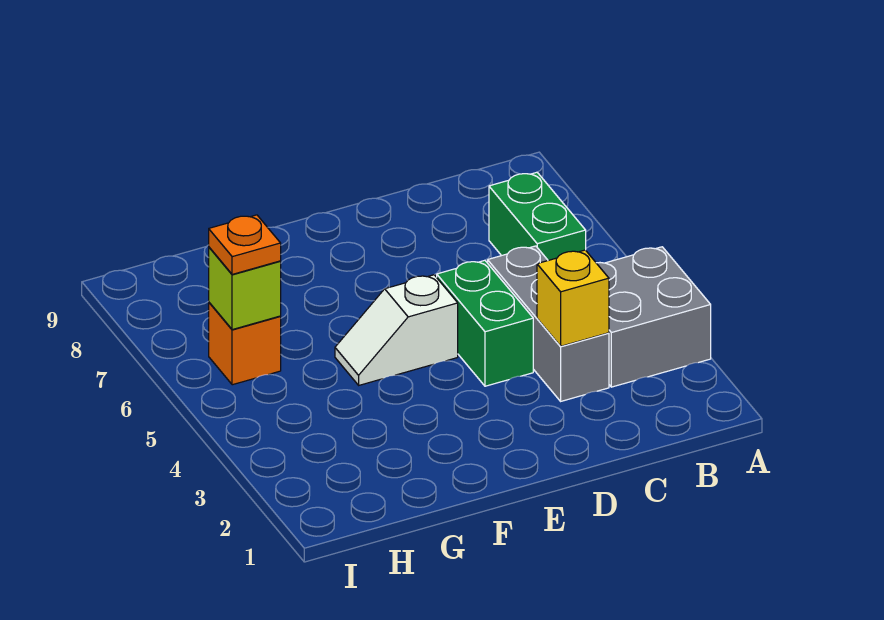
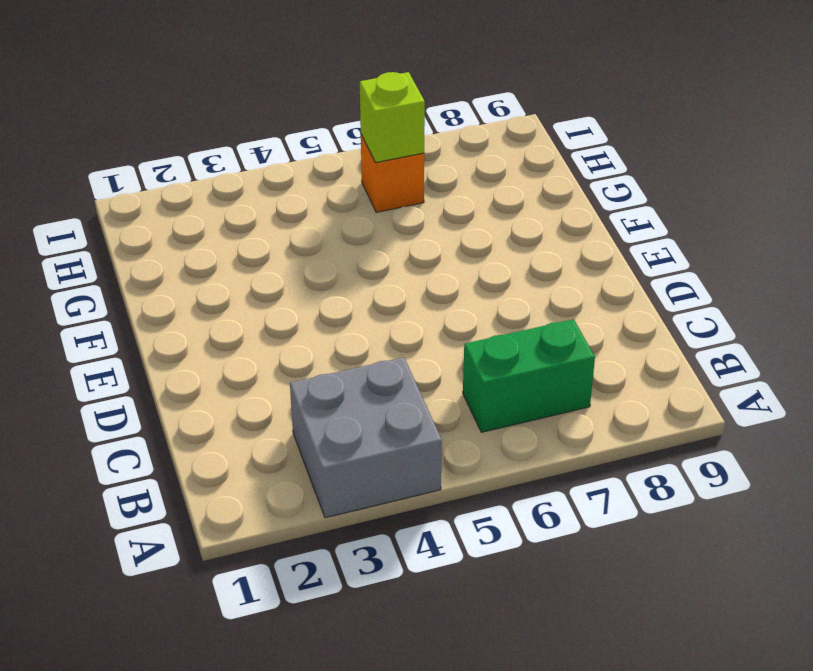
none -> grey 1x3 brick [488,246,609,401]
none -> green 1x2 brick [437,260,533,386]

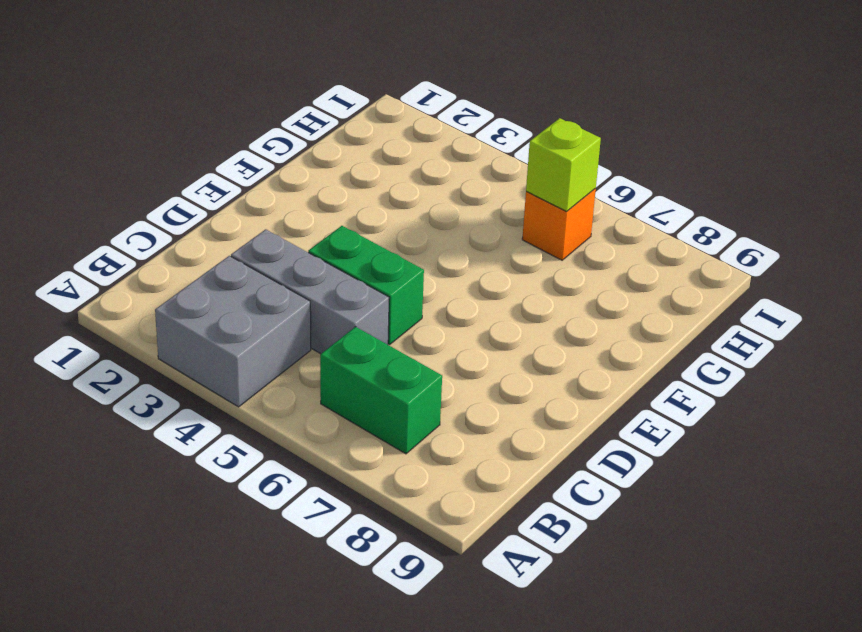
none -> white 1x2 slope [335,275,458,385]
none -> yellow 1x1 brick [537,250,609,346]

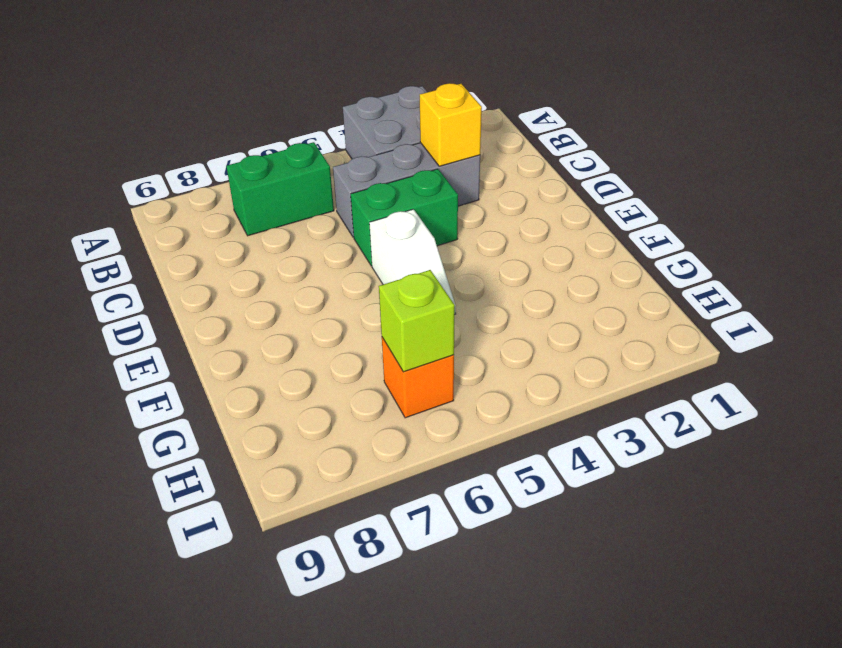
none -> orange 1x1 plate [209,215,281,274]

